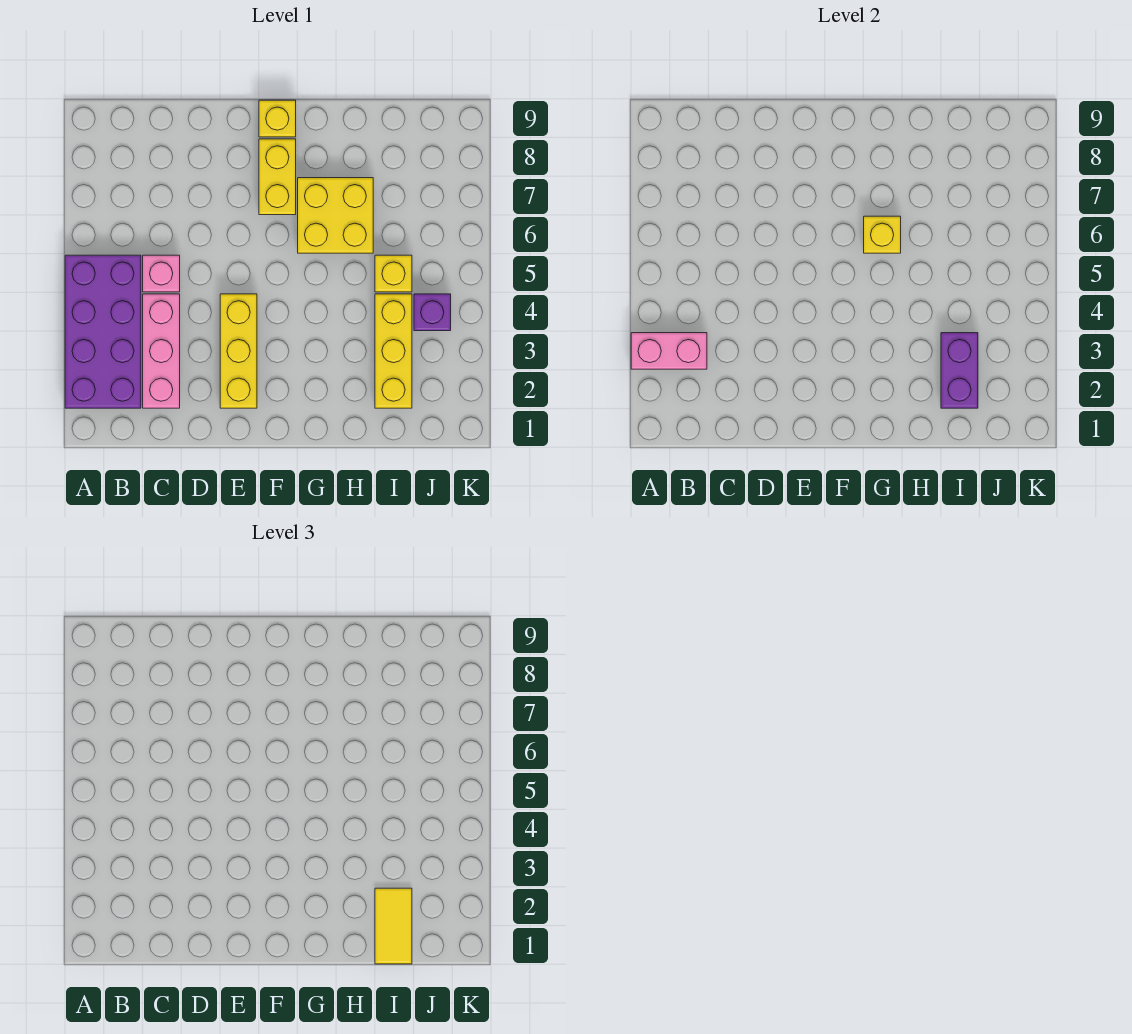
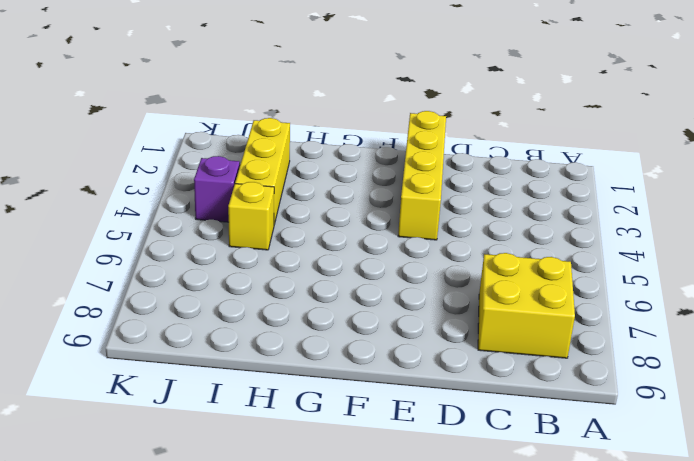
yellow 2x2 brick [478,253,575,358] -> yellow 2x2 brick moved to [298,178,373,253]
yellow 1x4 brick [398,111,446,240] -> yellow 1x3 brick [220,294,257,408]
none -> purple 2x4 brick [65,255,141,408]
none -> pink 1x3 brick [143,294,180,408]
none -> pink 1x1 brick [143,255,180,292]

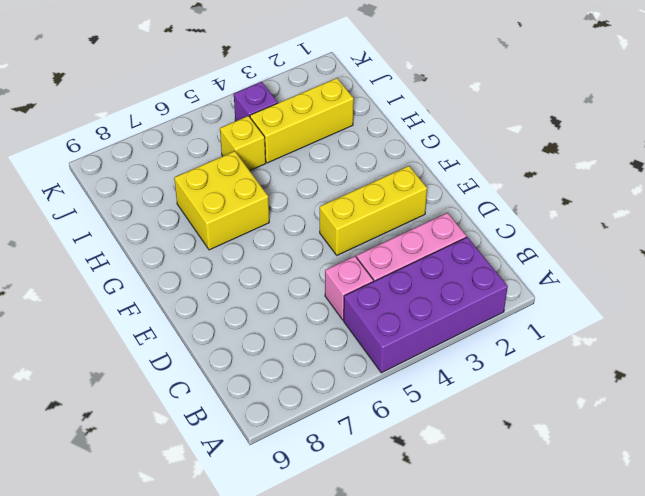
none -> yellow 1x2 brick [259,139,296,215]
none -> yellow 1x1 brick [259,100,296,137]
none -> pink 1x2 brick [631,333,707,369]

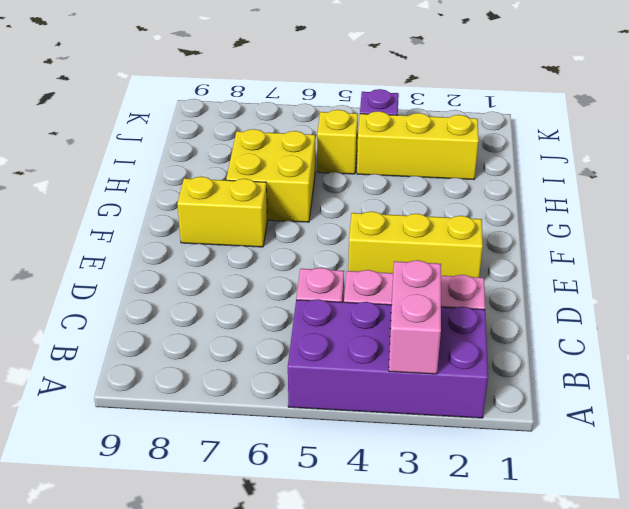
none -> yellow 1x1 brick [259,100,296,137]
none -> yellow 1x1 brick [864,216,901,253]
none -> purple 1x2 brick [941,333,978,408]

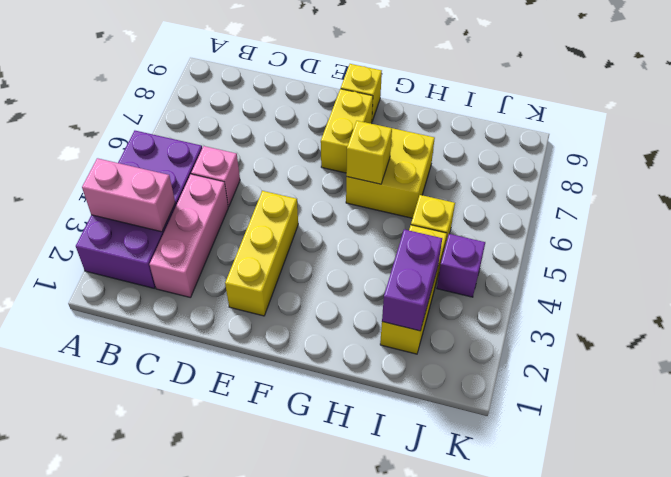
none -> yellow 1x2 tile [375,888,412,964]

